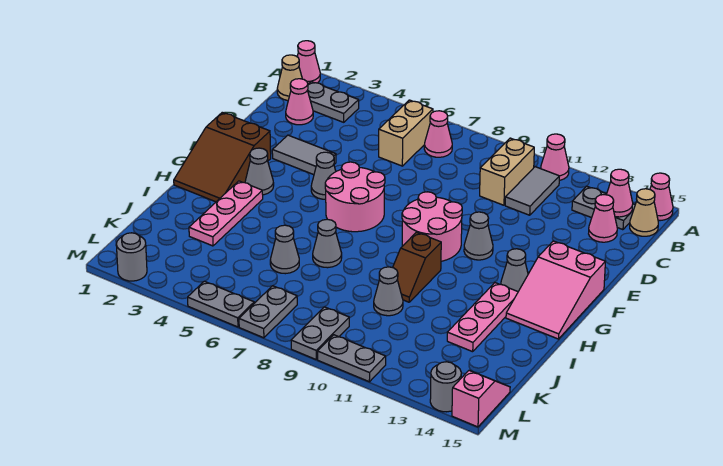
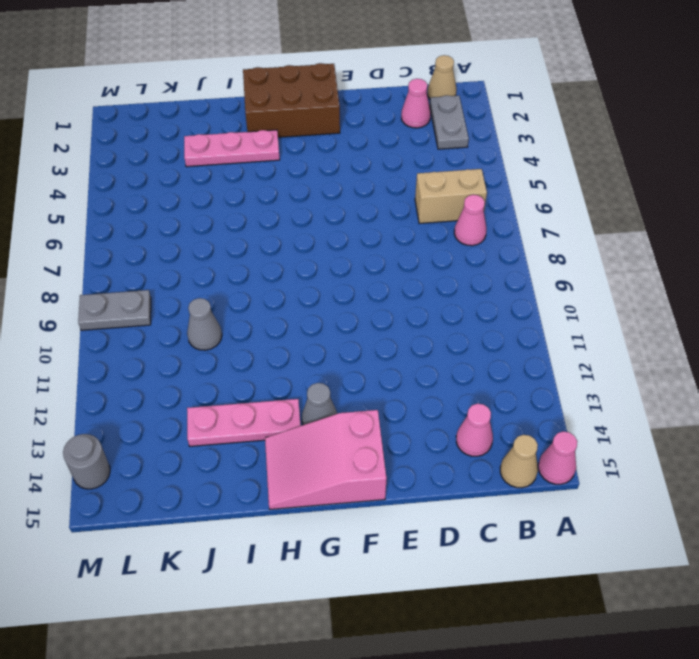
brown 2x3 brick [243,63,340,137] -> brown 2x3 slope [174,112,271,202]
none -> pink 1x1 cone [297,41,320,84]
none -> pink 1x1 cone [541,134,569,180]
none -> tan 1x2 brick [480,138,534,205]
none -> grey 1x2 tile [505,167,559,215]

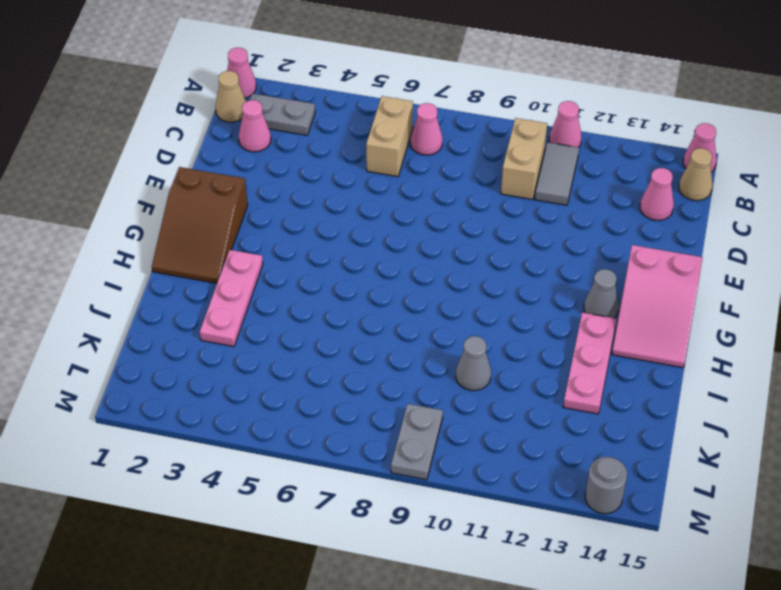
none -> grey 1x2 plate [572,186,635,230]
none -> grey 1x2 tile [272,135,336,175]
none -> grey 1x1 cone [311,152,336,199]
none -> pink 2x2 round brick [325,162,385,232]

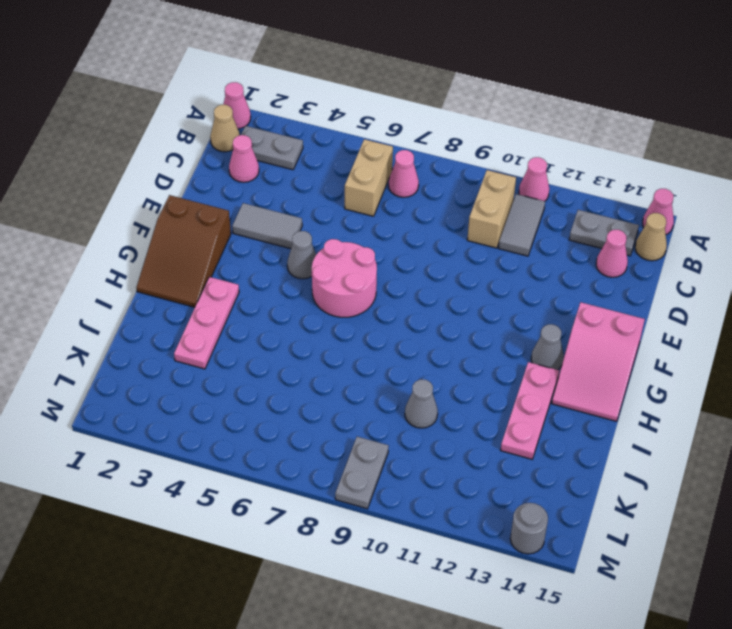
none -> pink 2x2 round brick [402,192,462,261]
none -> grey 1x1 cone [464,212,493,260]
none -> grey 1x1 cone [245,148,274,195]
none -> brown 1x2 slope [393,232,441,302]

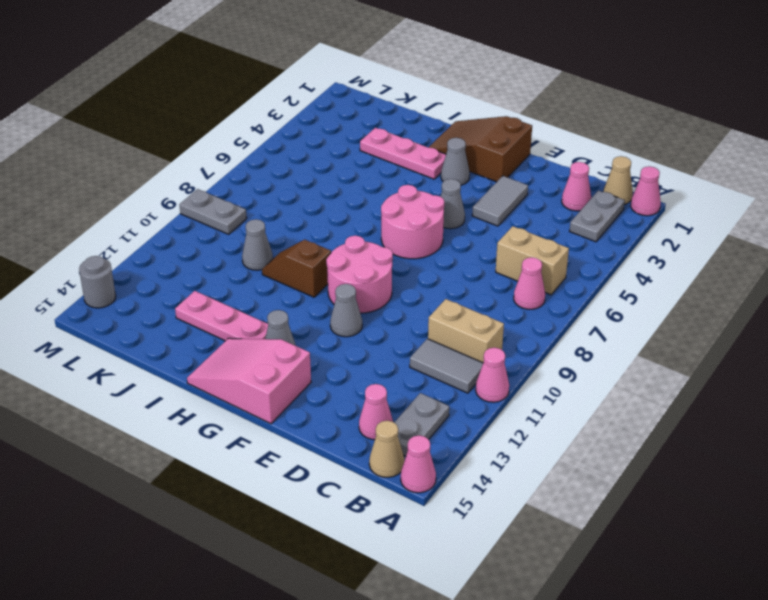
none -> grey 1x1 cone [313,219,342,268]
none -> grey 1x1 cone [270,225,299,274]
none -> grey 1x2 plate [239,286,297,338]
none -> pink 1x2 slope [452,371,510,427]

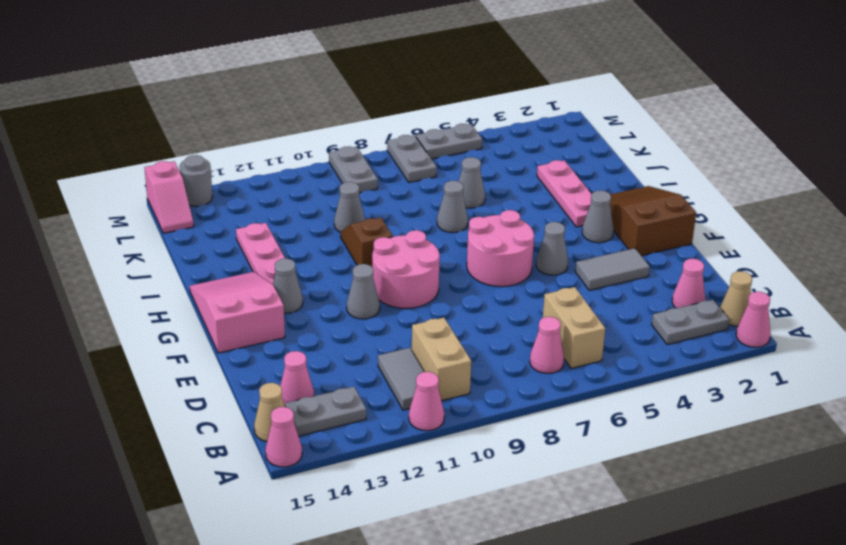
none -> grey 1x1 round brick [116,233,147,281]
none -> grey 1x2 plate [318,335,386,382]
none -> pink 1x1 cone [606,169,633,217]

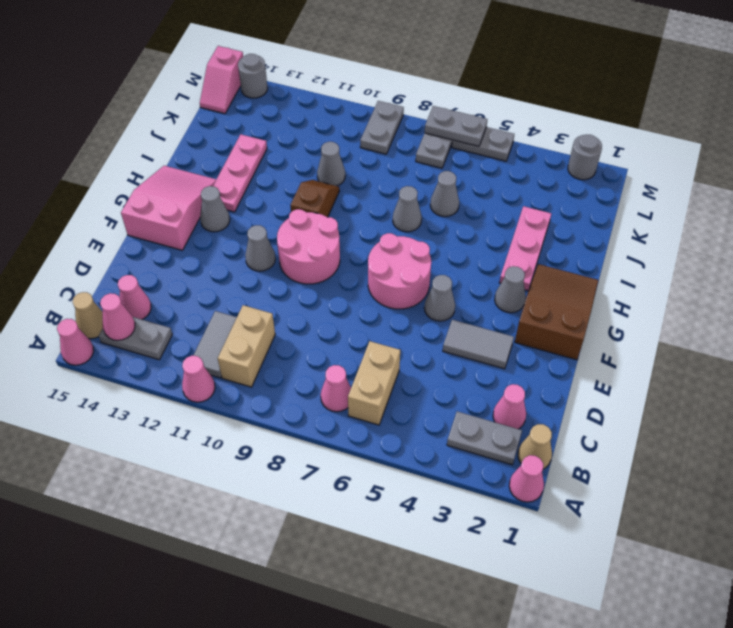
grey 1x2 plate [425,106,487,146] -> grey 1x2 plate moved to [318,335,386,382]

